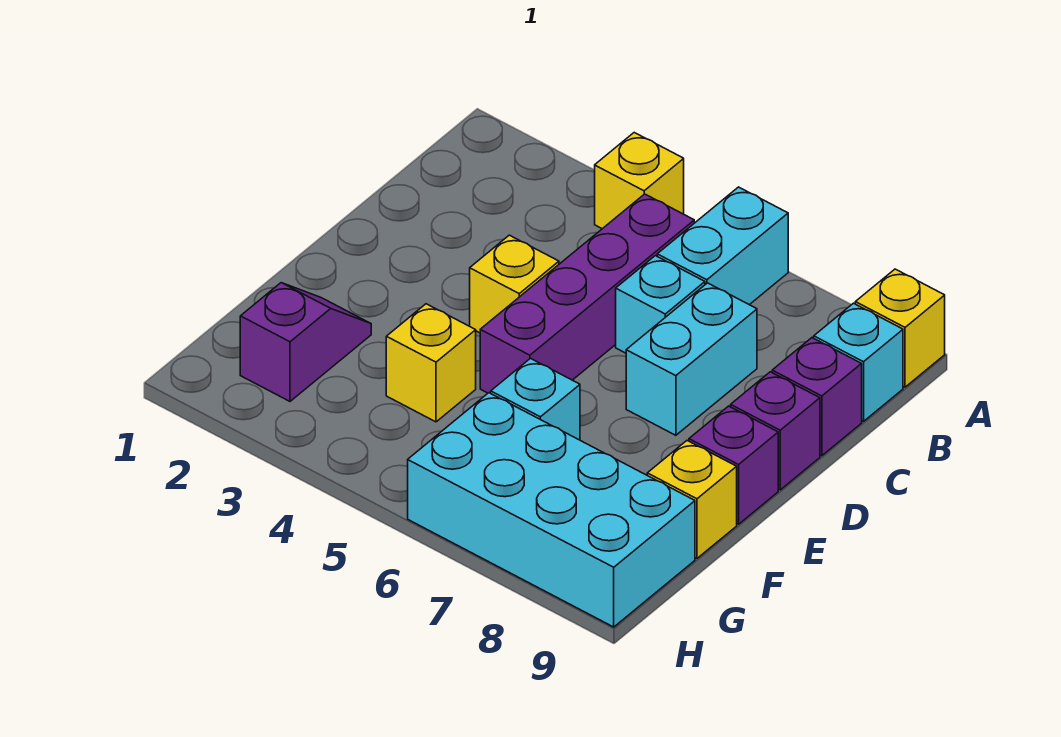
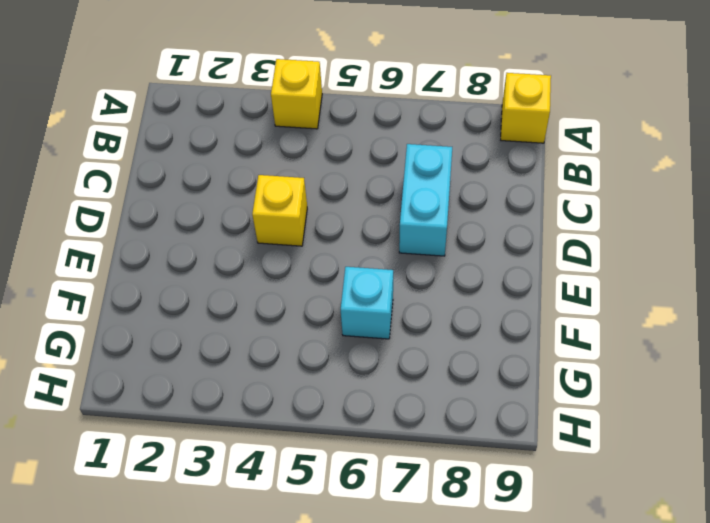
none -> cyan 1x2 brick [657,187,788,305]
none -> purple 1x4 brick [480,194,694,393]
none -> cyan 1x1 brick [814,303,903,421]

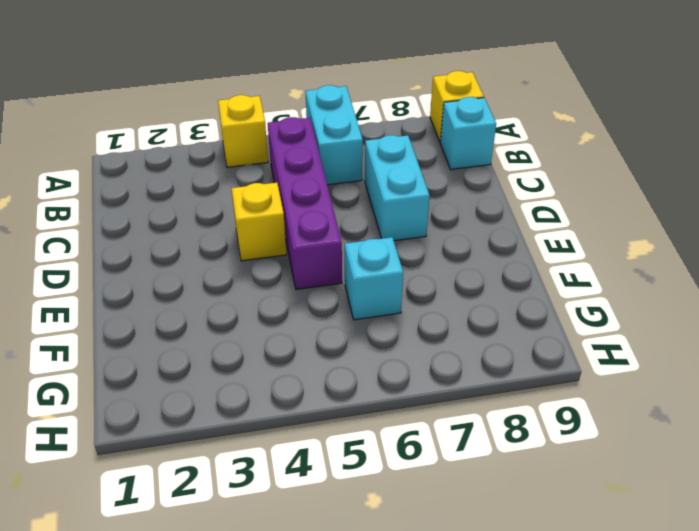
none -> cyan 1x1 brick [616,256,705,353]
none -> purple 1x1 brick [772,338,862,456]
none -> purple 1x1 brick [731,372,820,490]

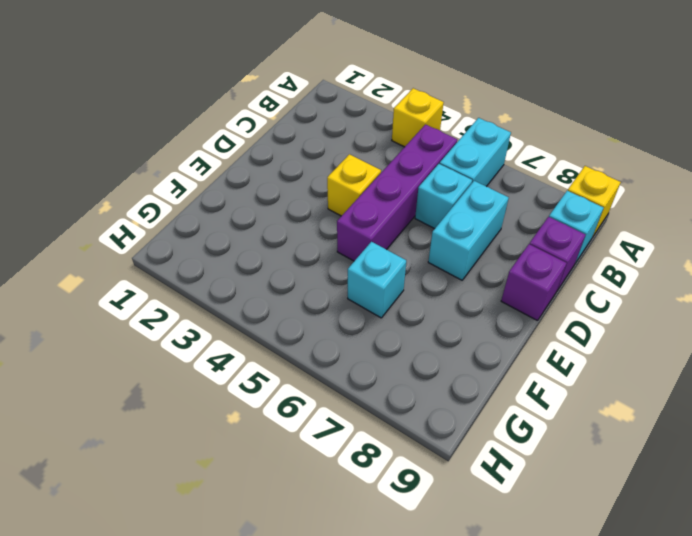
none -> purple 1x1 brick [689,406,778,524]
none -> purple 1x2 slope [240,283,371,401]
none -> yellow 1x1 brick [386,304,476,422]

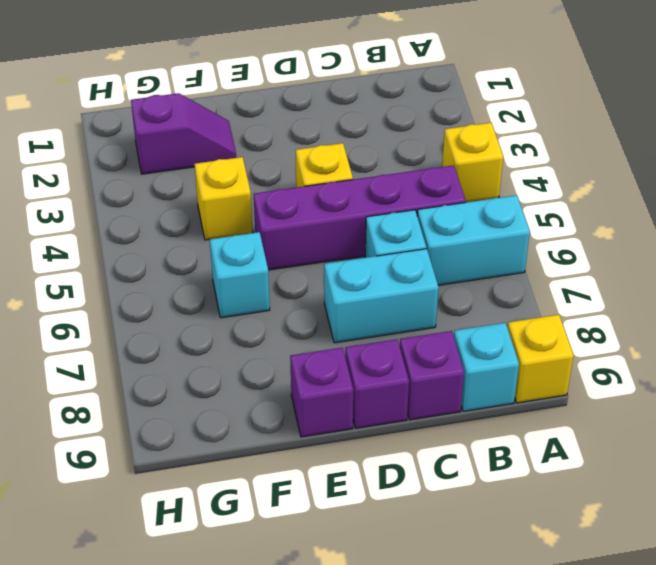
none -> yellow 1x1 brick [647,441,737,558]
none -> cyan 2x4 brick [408,393,695,627]

